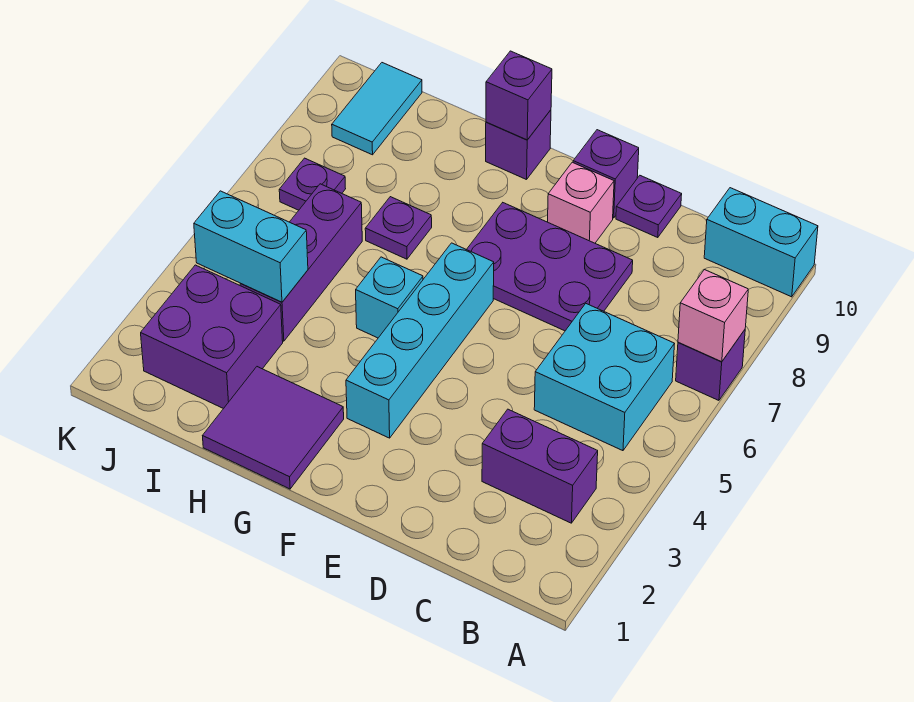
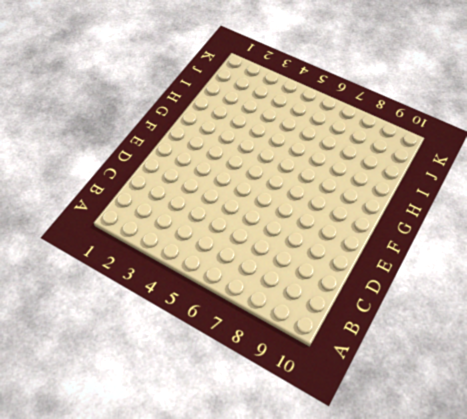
none -> purple 1x1 brick [676,330,745,400]
none -> cyan 1x2 brick [704,188,818,297]
none -> purple 1x2 brick [482,409,598,523]

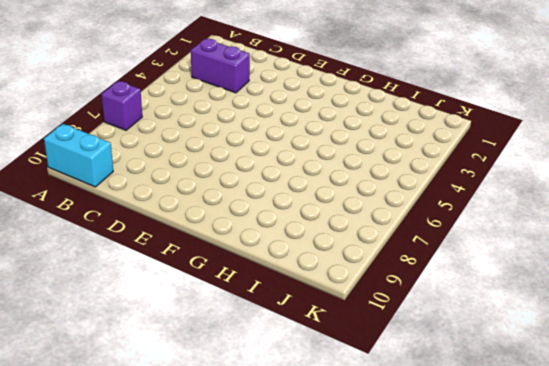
none -> cyan 2x2 brick [534,304,674,451]
none -> purple 2x3 plate [467,203,633,331]
none -> purple 1x1 plate [616,176,682,238]

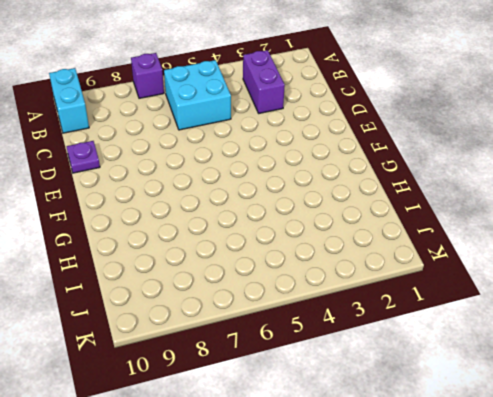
none -> purple 2x3 plate [467,203,633,331]
none -> pink 1x1 brick [548,162,614,243]
none -> purple 1x1 brick [573,130,639,218]

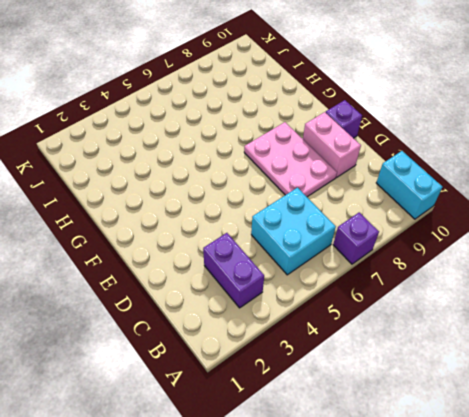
pink 2x3 plate [244,122,337,197] -> purple 2x3 plate [467,203,633,331]
pink 1x2 brick [303,112,361,177] -> pink 1x1 brick [548,162,614,243]
none -> purple 1x1 plate [616,176,682,238]
none -> cyan 1x4 brick [346,243,494,438]
none -> purple 2x2 tile [203,367,344,489]

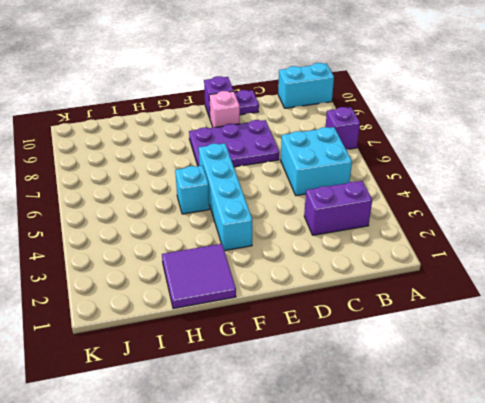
none -> purple 1x1 brick [486,110,551,180]
none -> purple 1x1 plate [365,197,432,259]
none -> purple 2x2 brick [141,265,283,409]

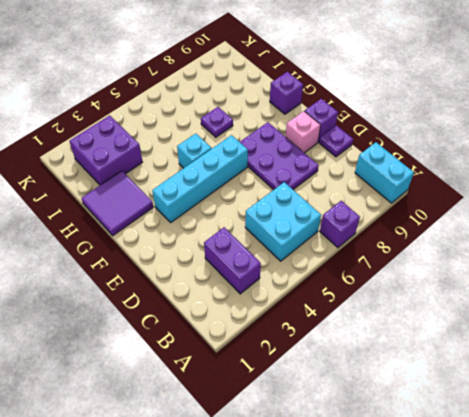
none -> purple 1x3 brick [240,184,362,341]
none -> purple 1x1 plate [279,158,346,210]
none -> cyan 1x2 tile [332,63,422,155]

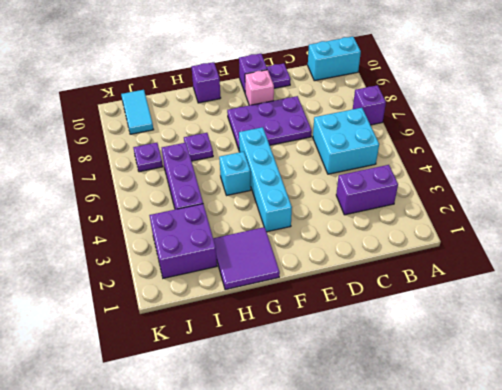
none -> pink 1x1 brick [678,270,748,362]
none -> purple 1x1 brick [486,51,552,140]
none -> cyan 1x2 brick [194,191,308,302]

